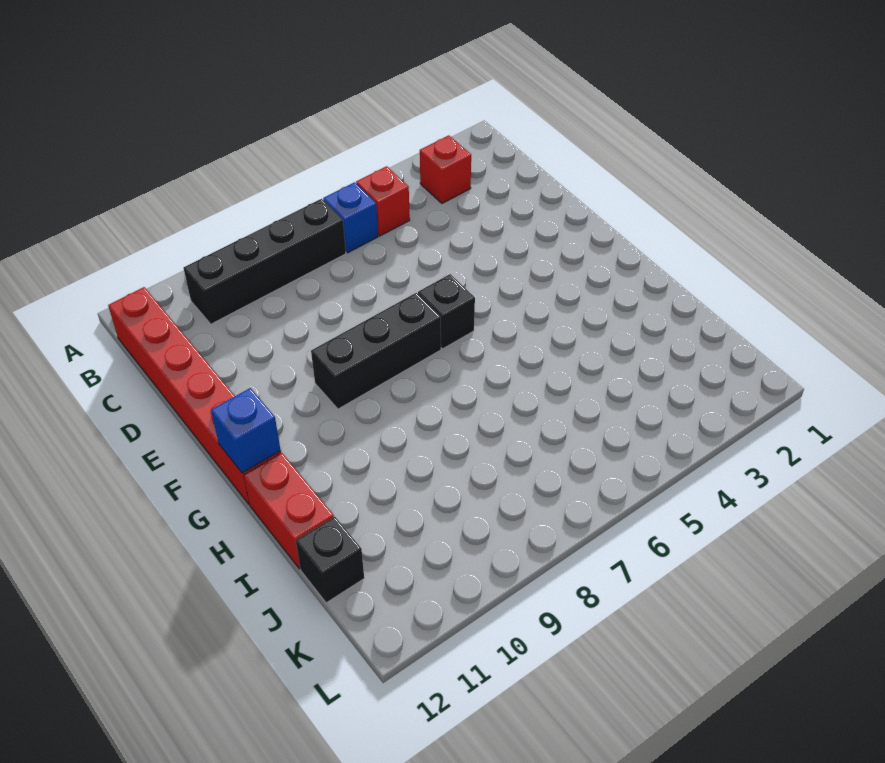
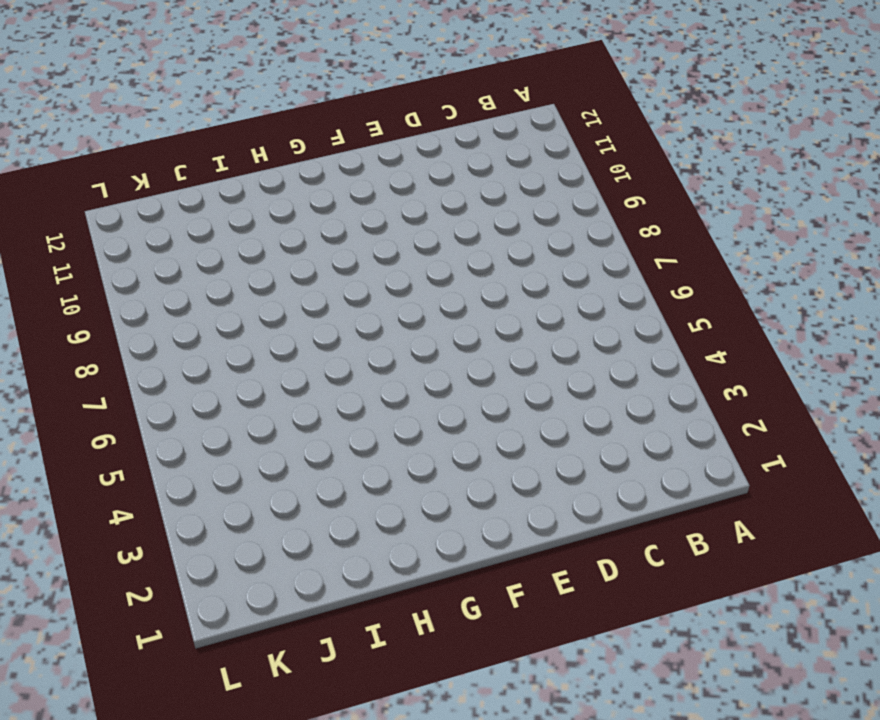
none -> red 1x1 brick [420,135,471,203]
none -> red 1x1 brick [356,166,410,236]

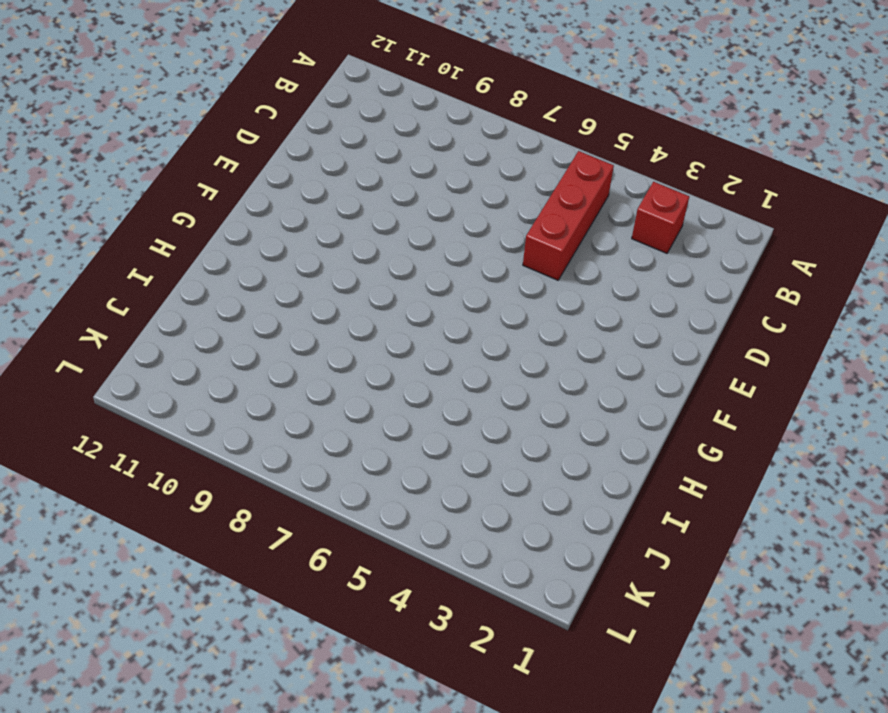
red 1x3 brick [523,151,614,280] -> red 1x1 brick [356,166,410,236]
none -> blue 1x1 brick [323,182,378,253]
none -> black 1x4 brick [184,199,346,324]

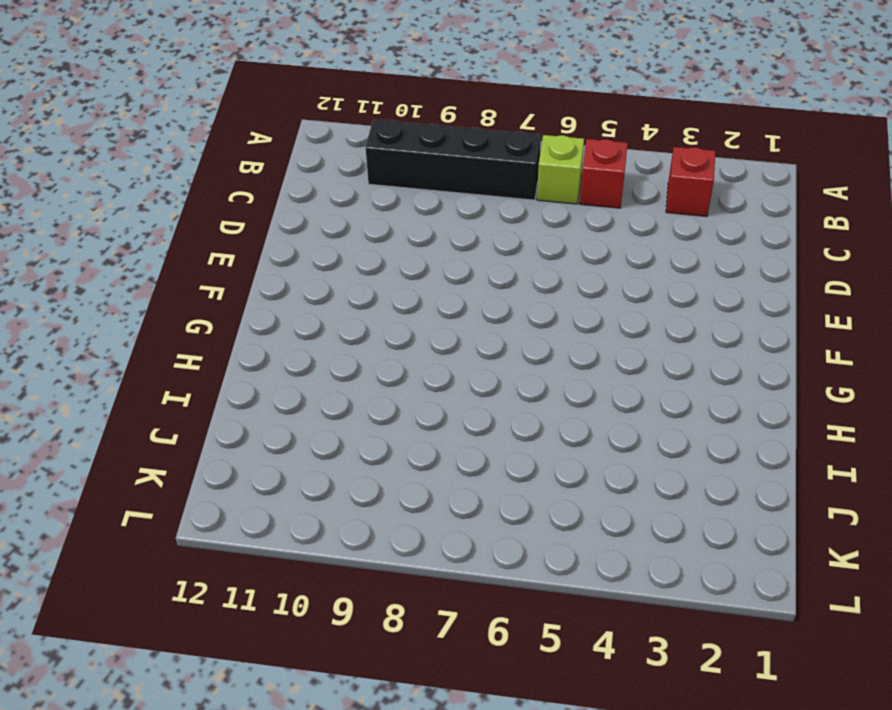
lime 1x1 brick [537,135,584,204] -> blue 1x1 brick [323,182,378,253]
none -> red 1x6 brick [108,287,281,504]
none -> black 1x1 brick [418,274,475,349]

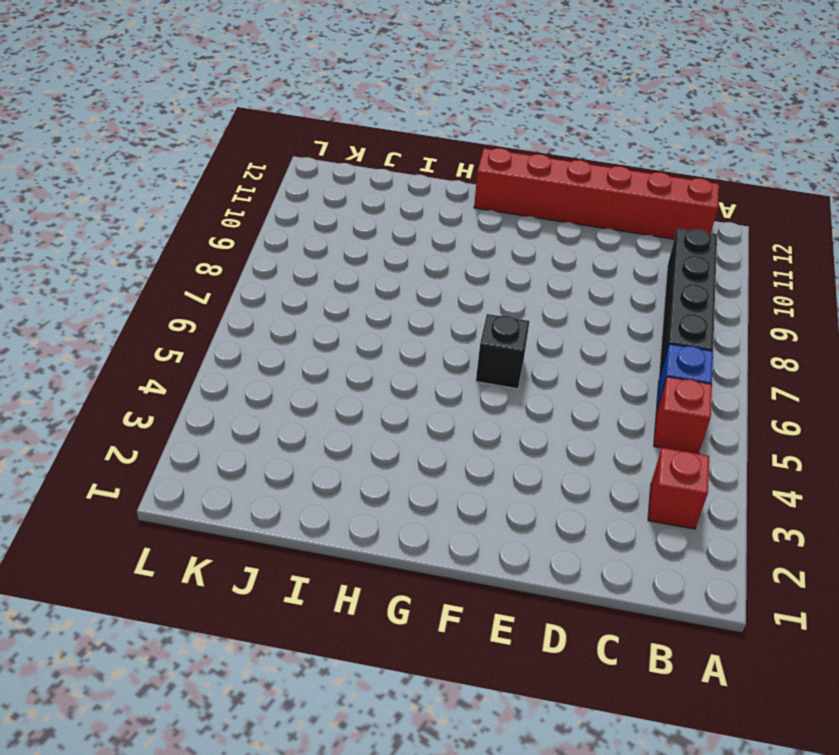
none -> black 1x3 brick [311,293,441,409]
none -> red 1x2 brick [244,453,334,569]

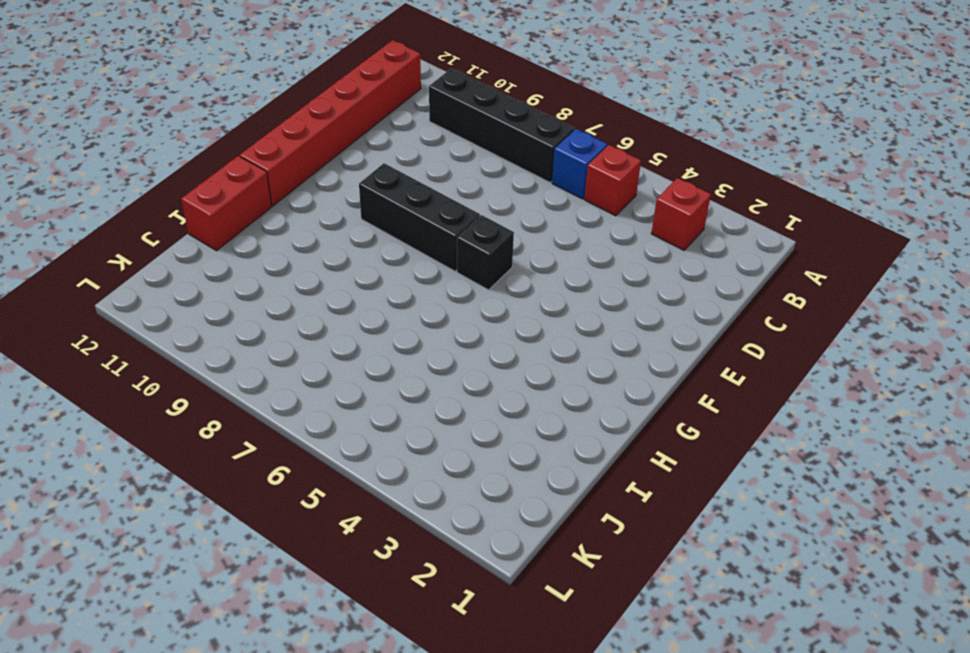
none -> black 1x1 brick [296,517,364,603]
none -> blue 1x1 brick [211,388,281,473]

